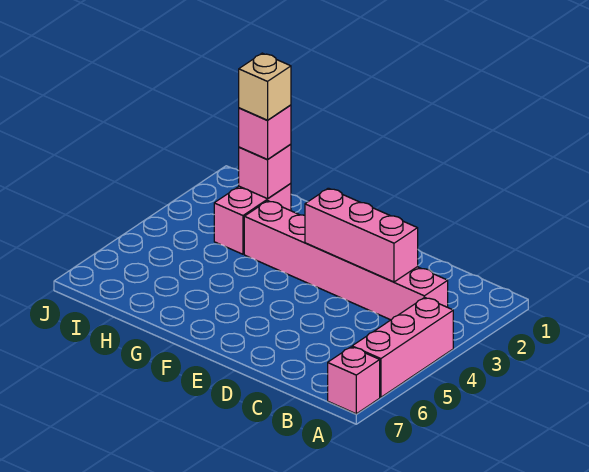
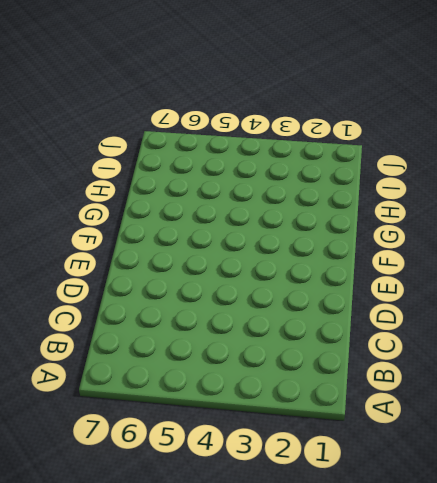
none -> pink 1x3 brick [352,297,453,397]
none -> pink 1x1 brick [328,347,380,414]

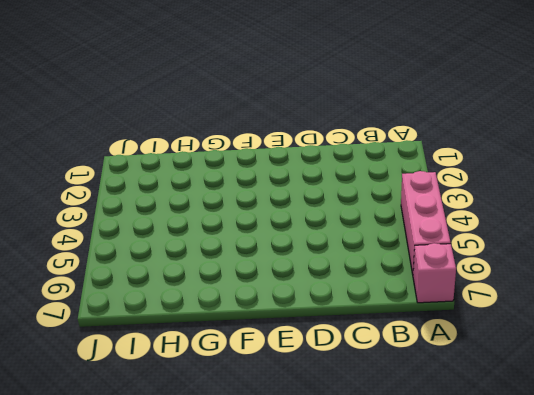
none -> pink 1x6 brick [244,201,448,320]
none -> pink 1x2 brick [214,184,291,254]

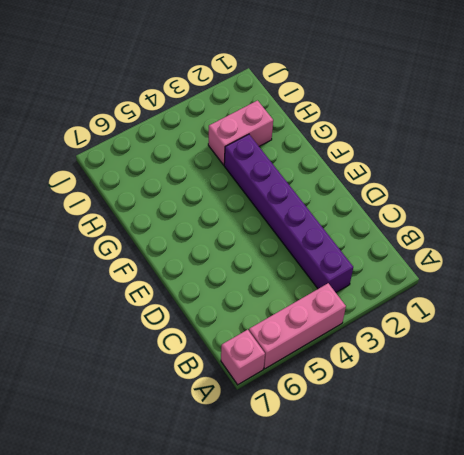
purple 1x6 brick [224,134,353,292] -> pink 1x6 brick [244,201,448,320]
none -> pink 1x3 brick [305,188,418,282]
none -> pink 1x1 brick [239,144,291,199]

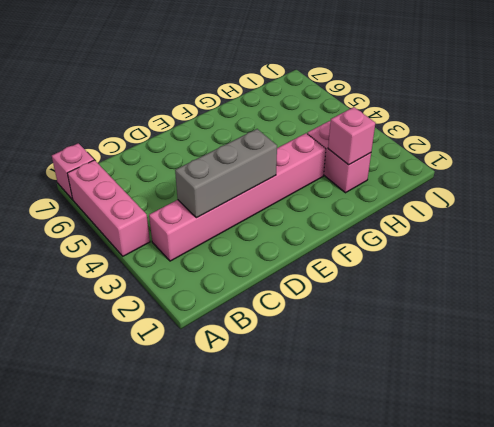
grey 1x3 brick [175,129,277,218] -> pink 1x3 brick [305,188,418,282]
none -> pink 1x1 brick [239,105,291,160]
none -> tan 1x1 brick [239,53,291,120]

